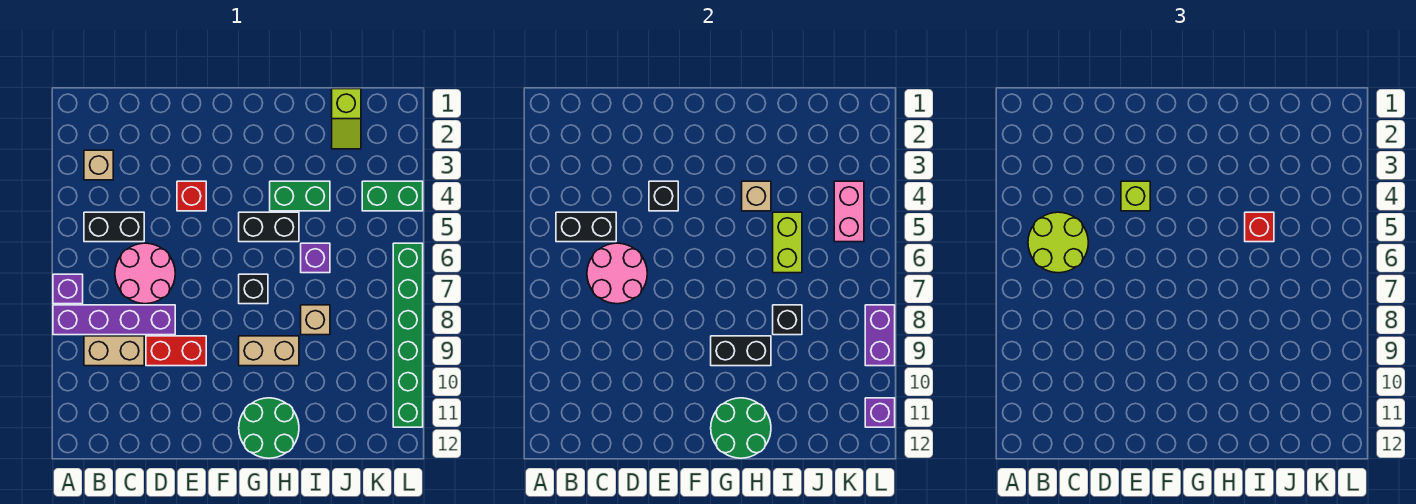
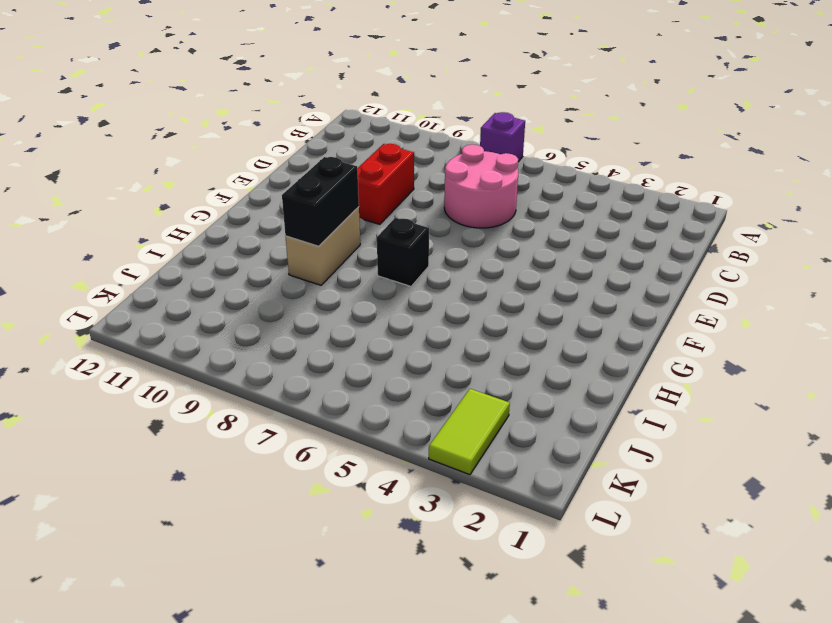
lime 1x2 tile [429,389,510,475] -> none
none -> purple 1x4 brick [53,305,175,335]
none -> tan 1x1 brick [84,150,113,180]
none -> black 1x2 brick [84,212,144,242]
none -> tan 1x2 brick [84,336,144,366]

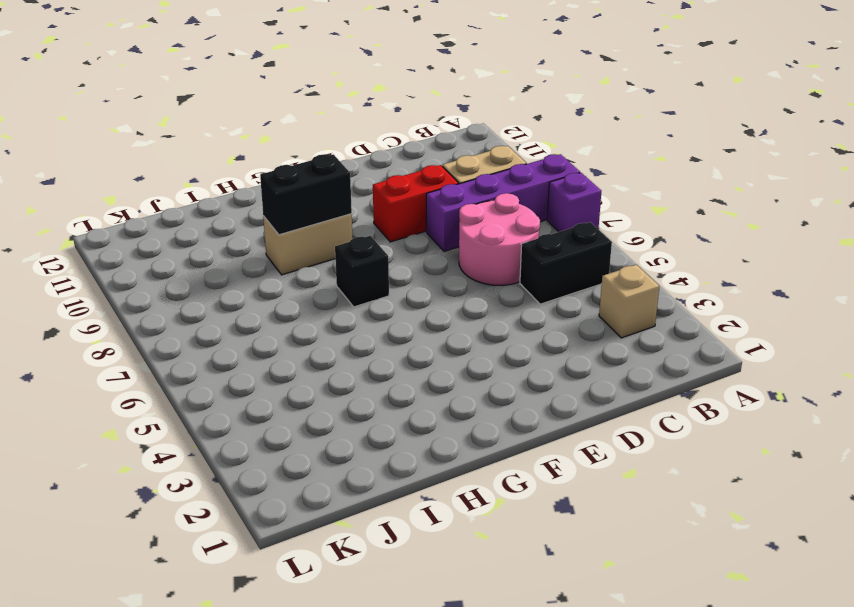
none -> red 1x1 brick [177,181,206,211]
none -> black 1x2 brick [239,212,299,242]
none -> green 2x2 round brick [239,398,299,458]
none -> green 1x2 brick [270,181,330,211]

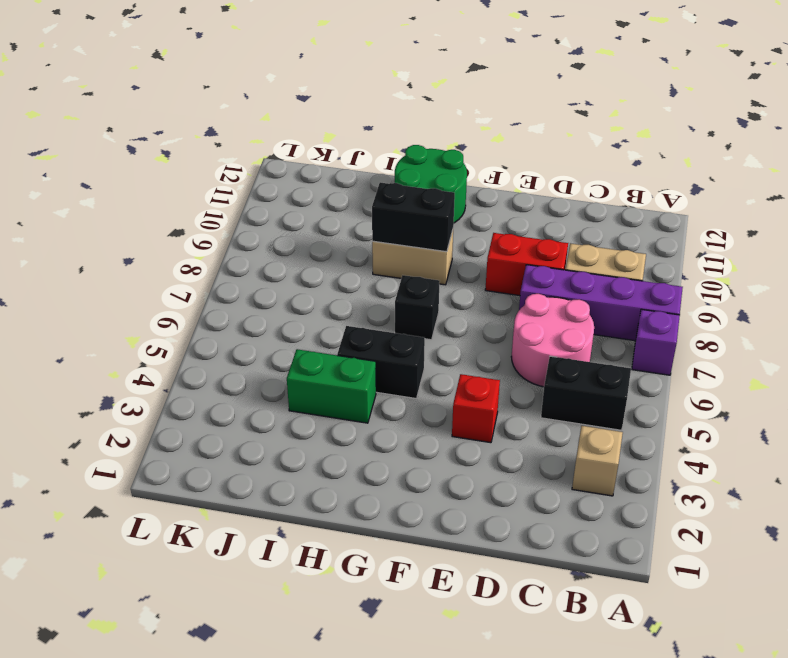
none -> purple 1x1 brick [301,243,330,273]
none -> tan 1x1 brick [301,305,330,335]
none -> lime 1x2 slope [332,89,361,149]
none -> green 1x2 brick [362,181,423,211]

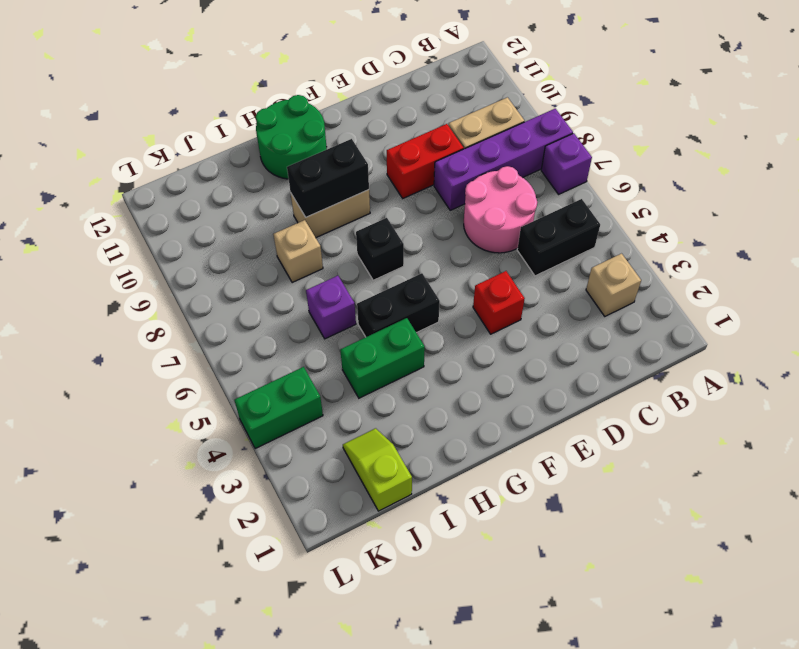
none -> green 1x6 brick [393,243,423,427]
none -> black 1x2 brick [556,212,616,242]
none -> pink 2x2 round brick [587,243,647,304]
none -> black 1x1 brick [649,181,678,211]

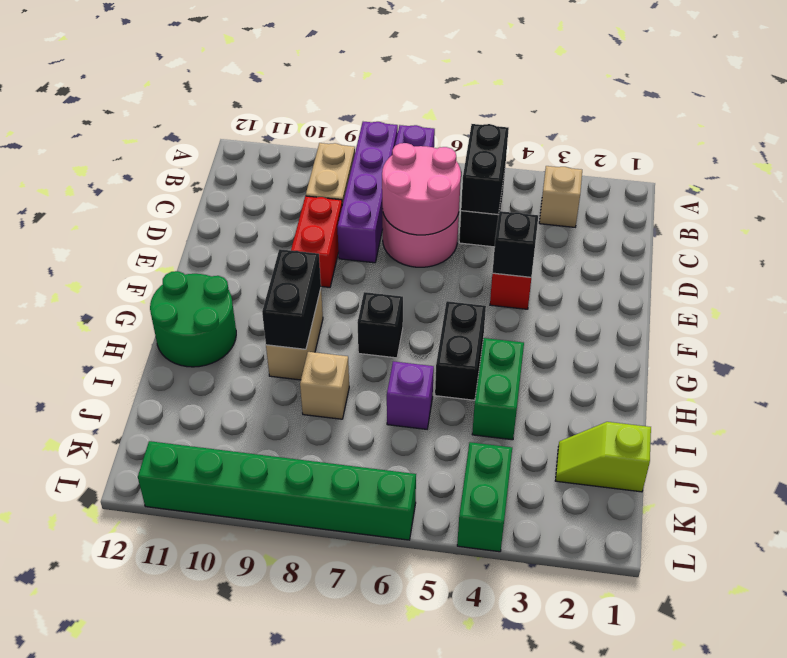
none -> green 2x2 round brick [711,398,771,458]
none -> tan 1x1 brick [742,181,771,211]
none -> lime 1x2 brick [773,212,802,273]
none -> black 1x1 brick [773,305,802,335]

